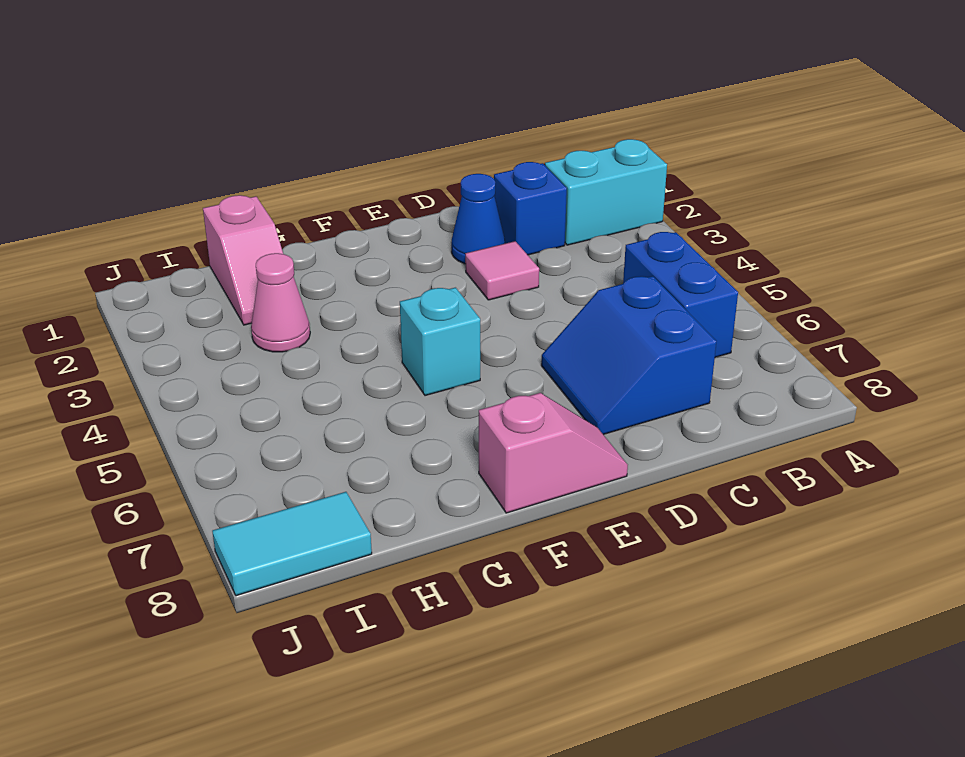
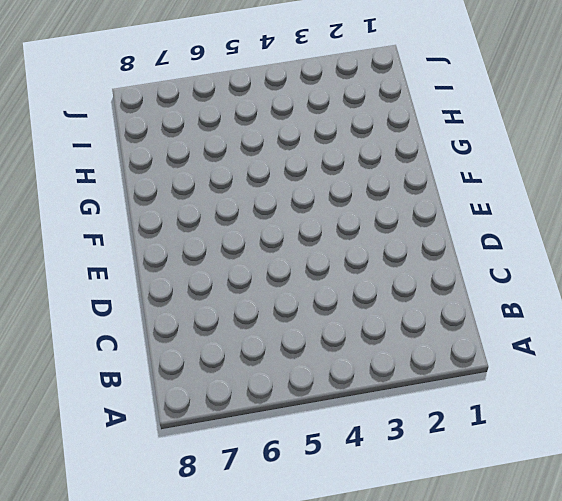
none -> cyan 1x2 brick [545,139,667,245]
none -> blue 1x2 brick [623,232,738,357]

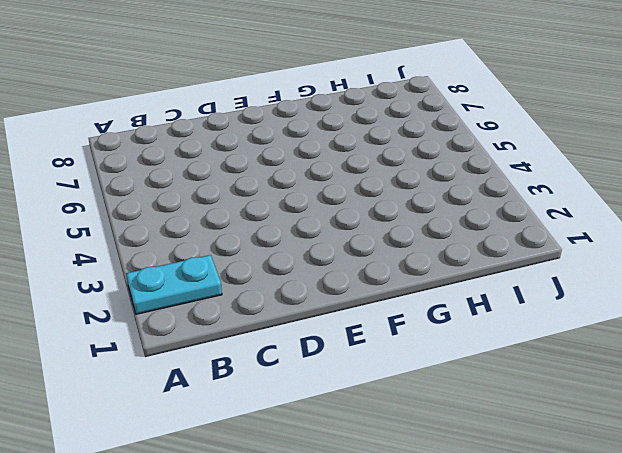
cyan 1x2 plate [126,255,222,314] -> cyan 1x2 brick [545,139,667,245]
none -> blue 1x2 brick [623,232,738,357]
none -> blue 1x1 brick [494,162,567,255]

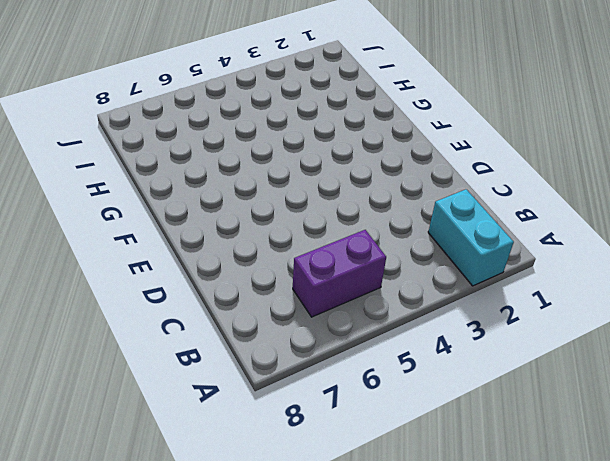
purple 1x2 brick [293,230,386,317] -> blue 1x2 brick [623,232,738,357]
none -> blue 1x1 brick [494,162,567,255]
none -> blue 2x2 slope [541,276,716,435]

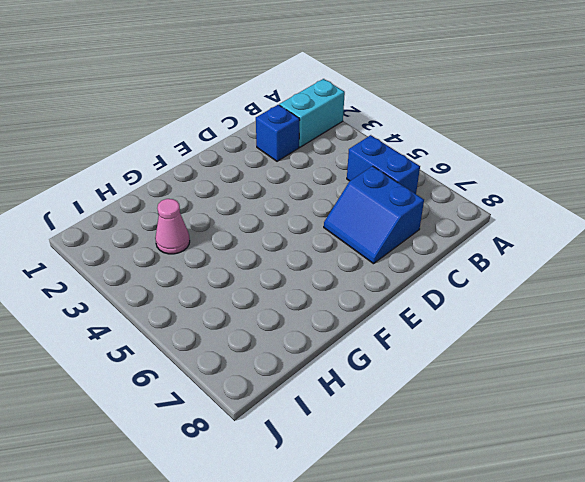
none -> blue 1x1 cone [451,174,505,264]
none -> pink 1x1 tile [465,241,539,300]

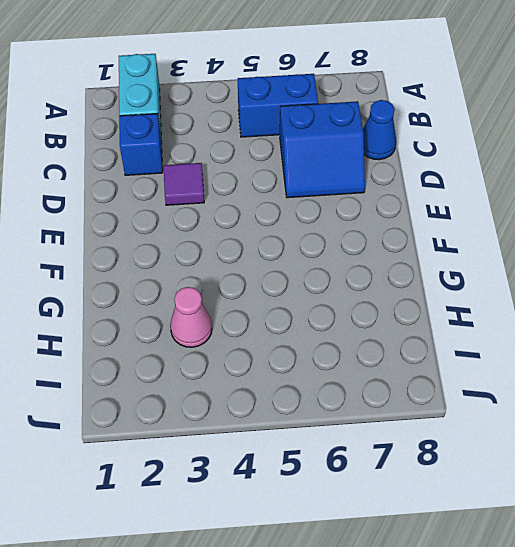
blue 1x1 cone [363,100,396,160] -> blue 1x1 cone moved to [451,174,505,264]
purple 1x1 tile [164,163,204,205] -> pink 1x1 tile [465,241,539,300]
none -> pink 1x2 slope [479,393,628,513]
none -> cyan 1x1 brick [400,288,480,396]

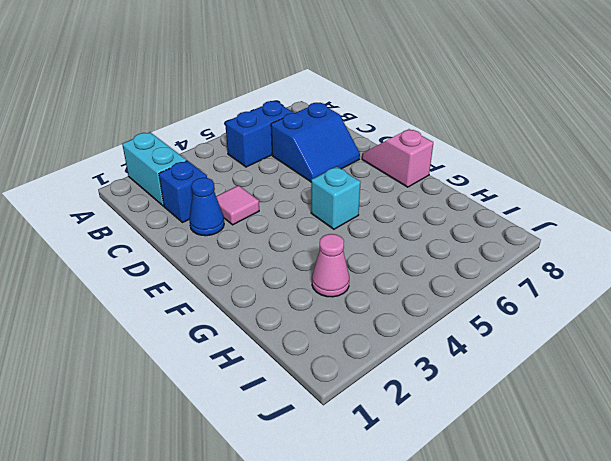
none -> pink 1x2 slope [203,195,283,325]
none -> cyan 1x2 tile [212,492,372,596]

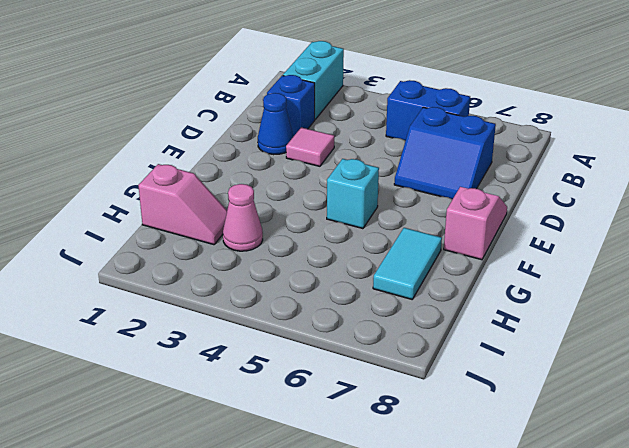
cyan 1x2 tile [373,228,442,299] -> cyan 1x2 tile moved to [212,492,372,596]

